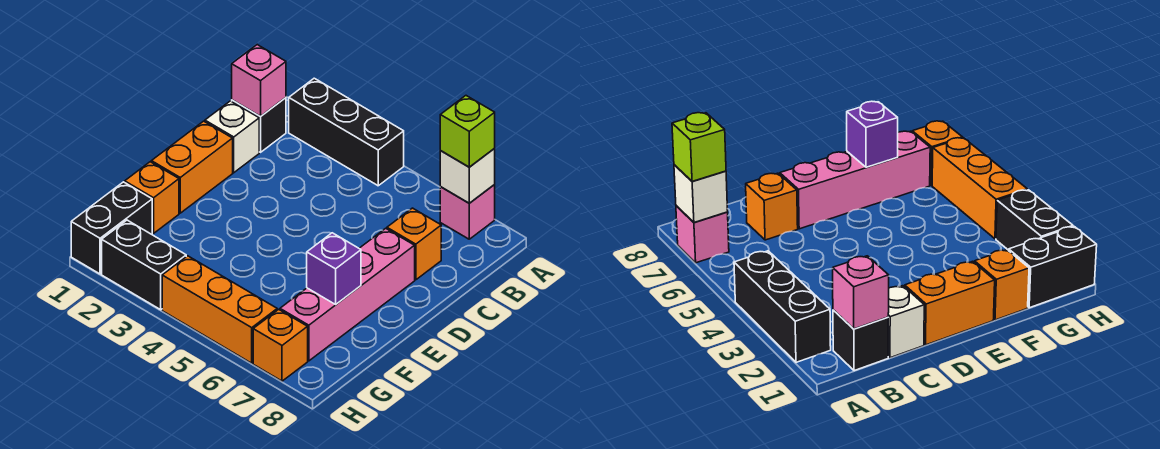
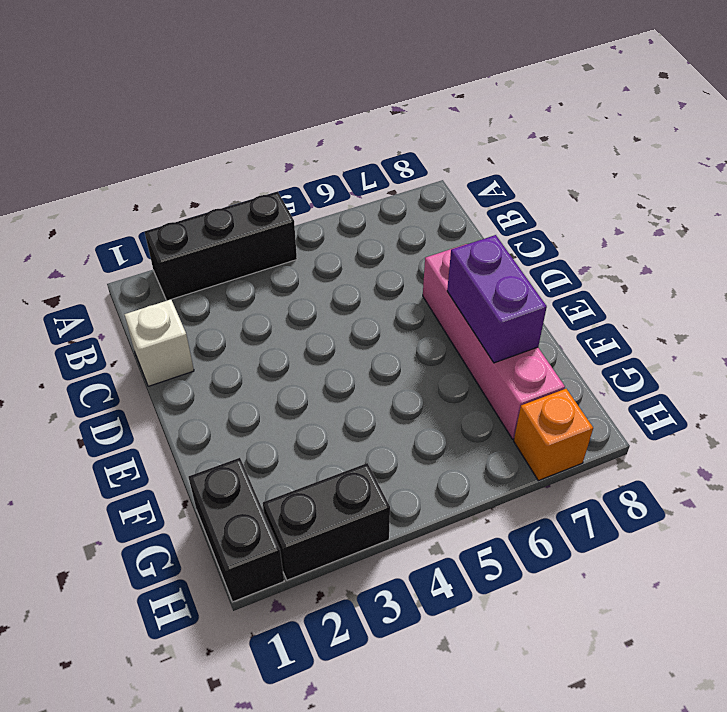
purple 1x2 brick [447,235,547,363] -> purple 1x1 brick [307,233,361,304]
none -> pink 1x1 brick [440,185,495,239]
none -> black 1x1 brick [232,98,286,152]
none -> orange 1x1 brick [387,208,441,280]

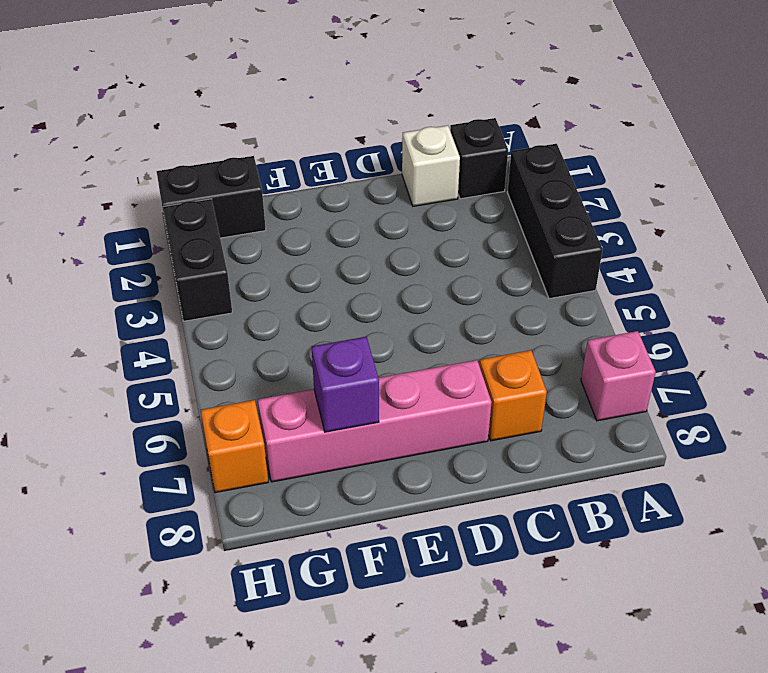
none -> orange 1x2 brick [151,121,233,213]
none -> orange 1x1 brick [125,162,179,233]
none -> orange 1x3 brick [162,256,277,363]

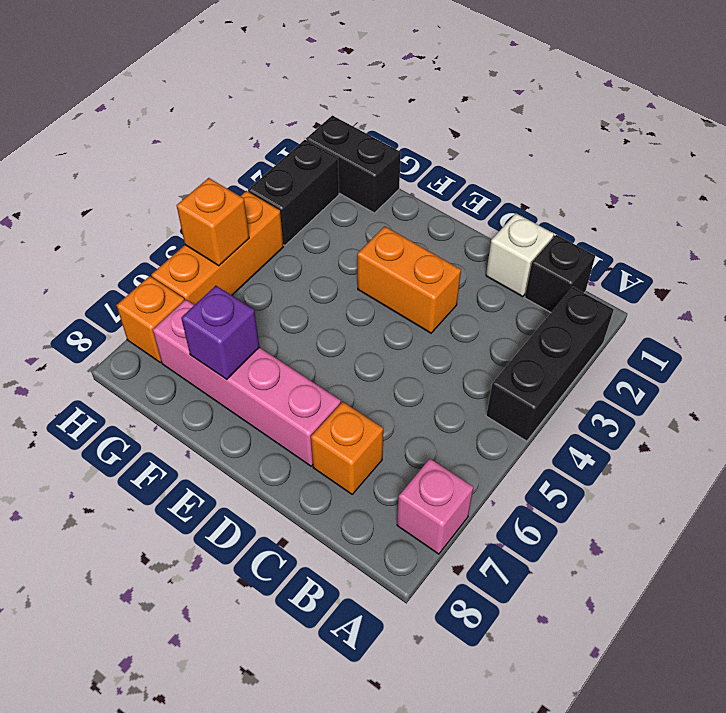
orange 1x2 brick [357,226,461,333] -> orange 1x2 brick moved to [151,121,233,213]
orange 1x1 brick [177,178,249,266] -> orange 1x1 brick moved to [125,162,179,233]
none -> white 1x1 brick [440,148,495,203]
none -> pink 1x1 brick [232,45,286,116]
none -> lime 1x1 brick [440,96,495,167]

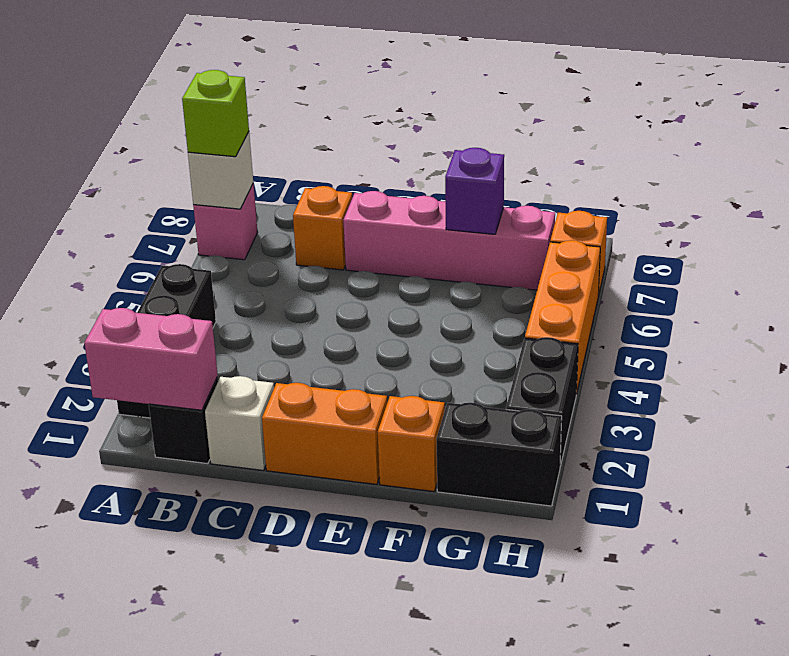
pink 1x2 brick [84,308,218,410] -> pink 1x1 brick [232,45,286,116]

